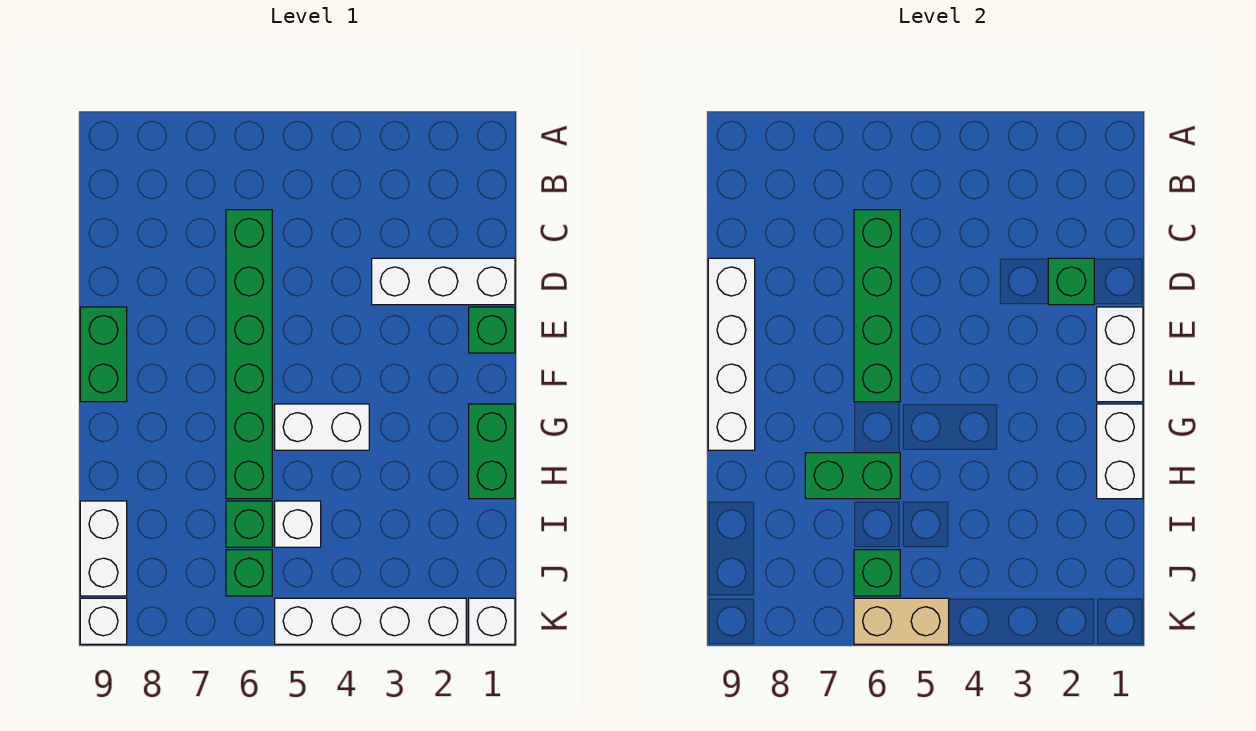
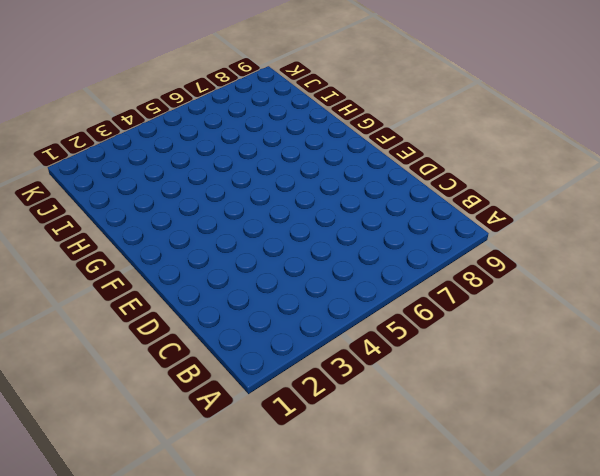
none -> green 1x6 brick [226,210,272,499]
none -> white 1x3 brick [372,258,515,305]
none -> green 1x1 brick [469,307,515,353]

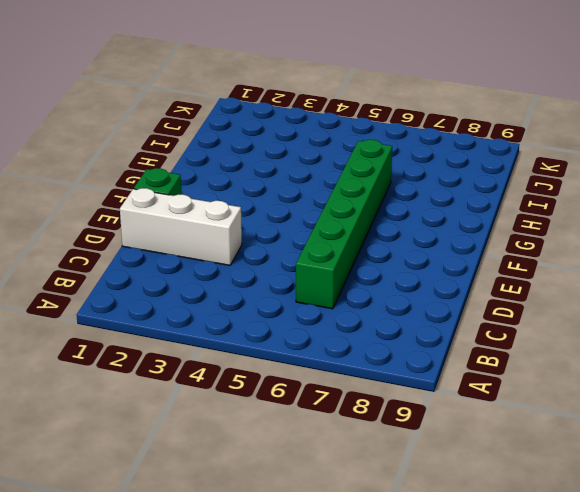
none -> green 1x2 brick [80,307,127,402]
none -> green 1x2 brick [469,404,515,499]
none -> white 1x2 brick [275,404,369,450]

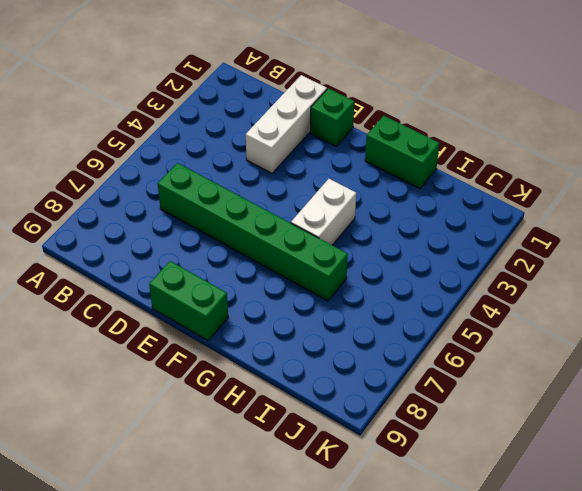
none -> white 1x1 brick [275,501,321,547]
none -> green 1x1 brick [226,501,272,547]
none -> white 1x2 brick [80,501,127,596]

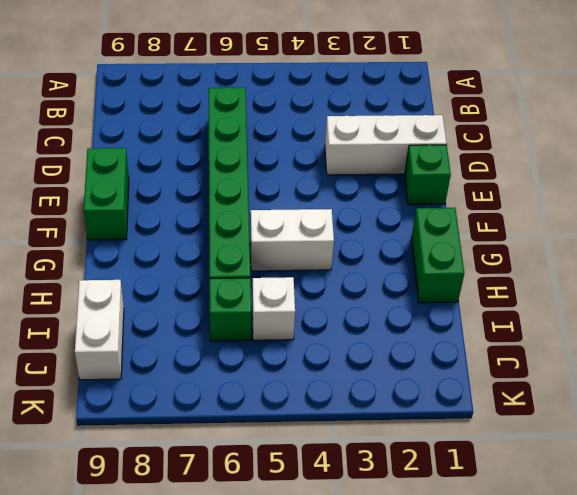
none -> green 1x1 brick [226,550,272,596]
none -> white 1x1 brick [469,598,515,644]
none -> white 1x4 brick [275,598,466,644]

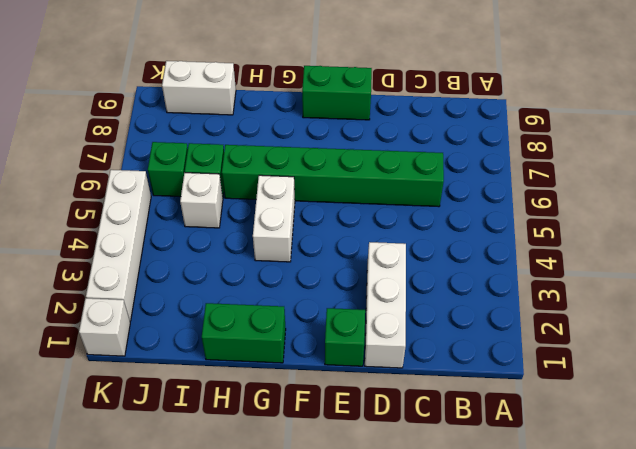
none -> white 1x1 brick [80,598,127,644]
none -> green 1x4 brick [854,210,900,402]
none -> green 1x1 brick [1048,258,1094,305]

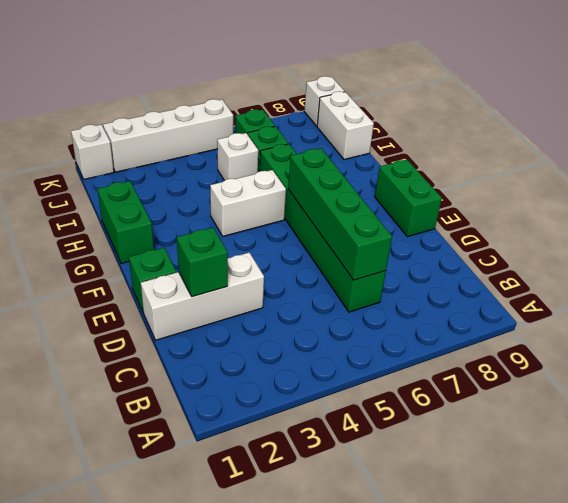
none -> white 1x4 brick [708,258,755,450]
none -> white 1x2 brick [1097,307,1143,402]
none -> white 1x2 brick [1097,404,1143,499]

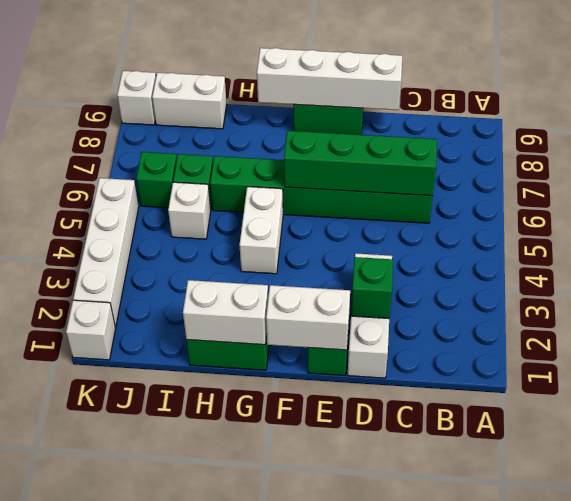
none -> green 1x2 brick [805,453,900,499]
none -> green 1x1 brick [854,550,900,596]
none -> tan 1x2 brick [854,598,949,644]

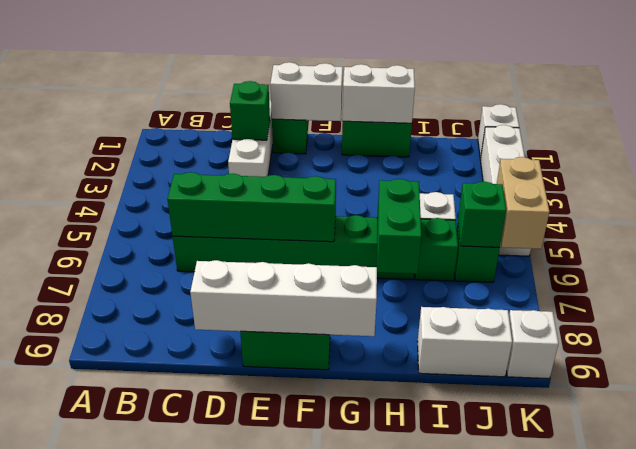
none -> white 1x2 brick [275,404,369,450]

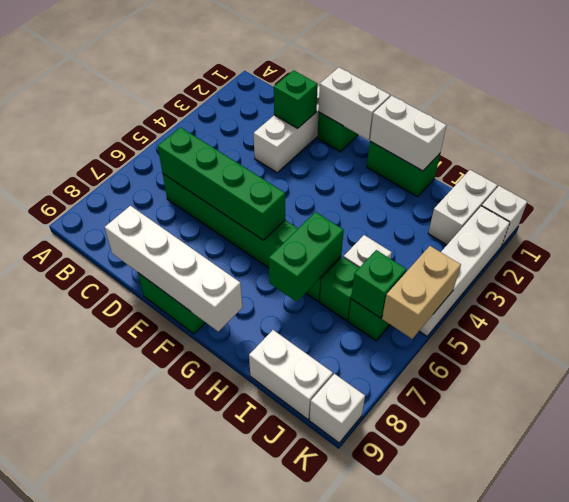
white 1x2 brick [428,170,497,245] -> white 1x2 brick moved to [275,404,369,450]

